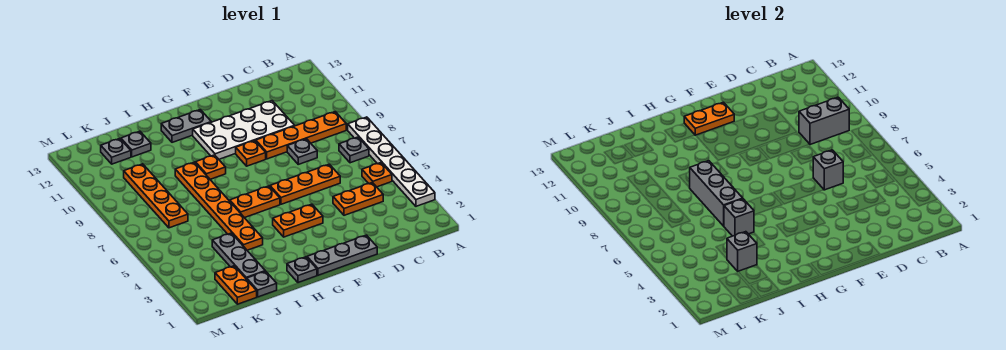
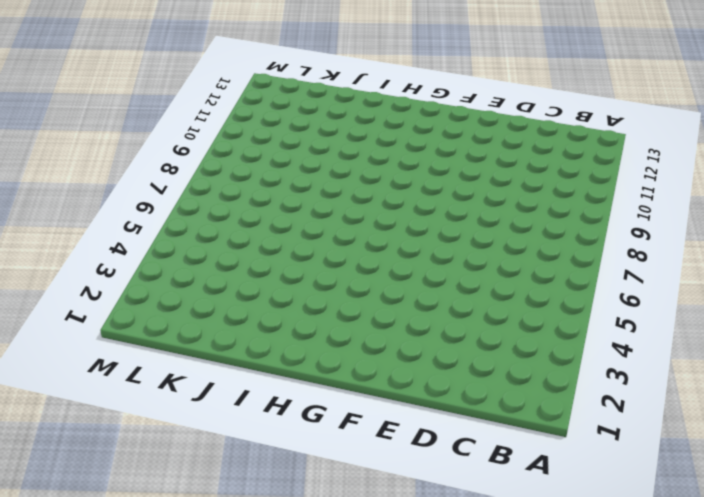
none -> white 1x6 plate [348,117,435,206]
none -> orange 1x1 plate [362,163,392,187]
none -> grey 1x1 plate [339,137,369,163]

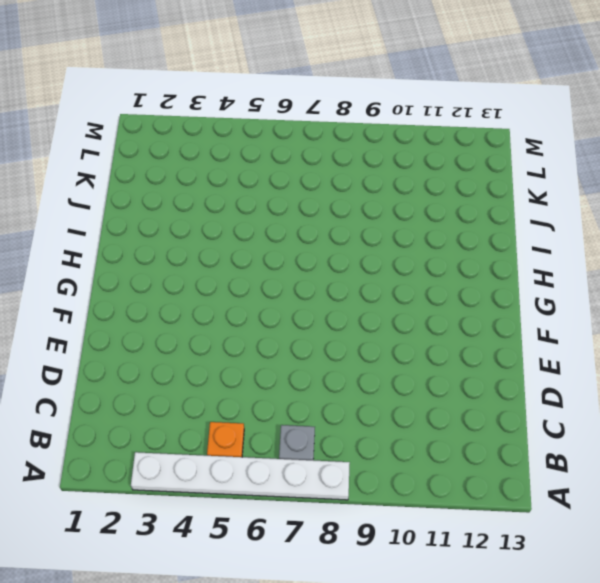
none -> orange 1x4 plate [256,112,346,159]
none -> orange 1x2 plate [333,182,383,215]
none -> orange 1x3 plate [270,164,340,204]

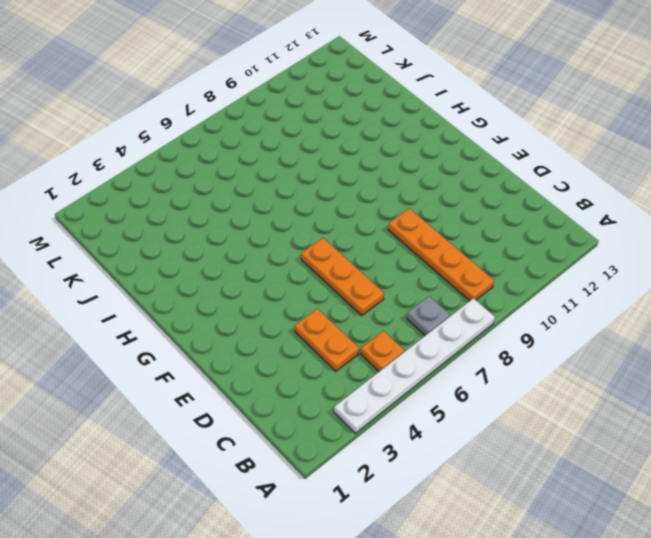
none -> grey 1x1 plate [287,139,317,164]
none -> white 2x4 plate [193,101,295,159]
none -> grey 1x3 plate [307,235,377,275]

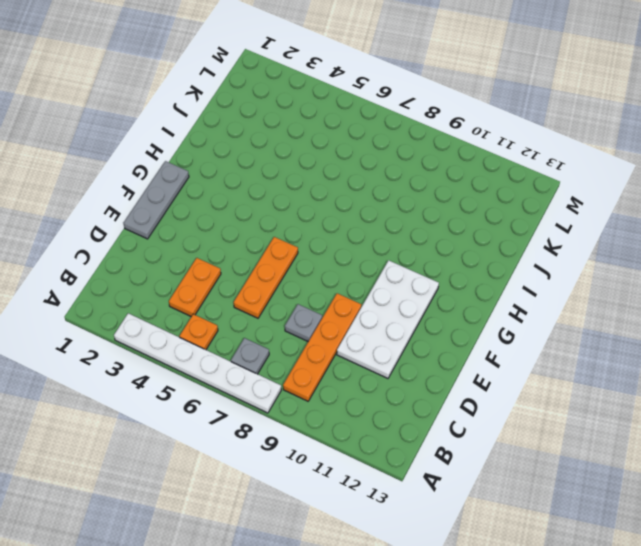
none -> orange 1x2 plate [273,204,323,237]
none -> orange 1x1 plate [236,141,266,166]
none -> orange 1x2 plate [230,186,280,218]

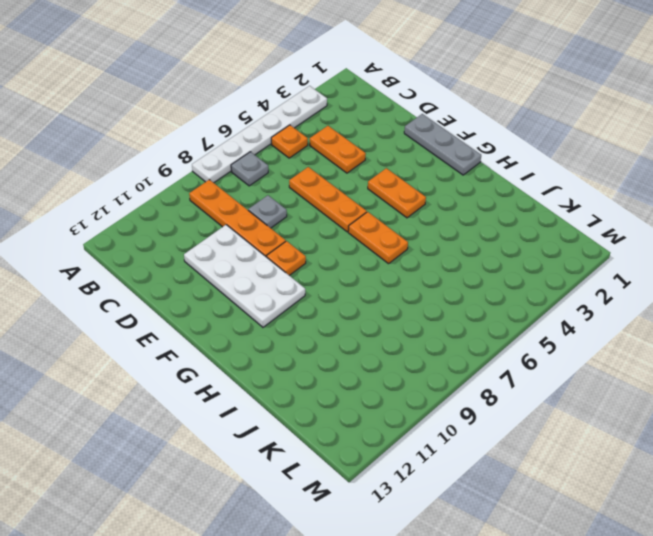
none -> grey 1x2 plate [161,110,211,142]
none -> grey 1x1 plate [287,257,317,282]
none -> orange 1x1 plate [195,155,226,179]

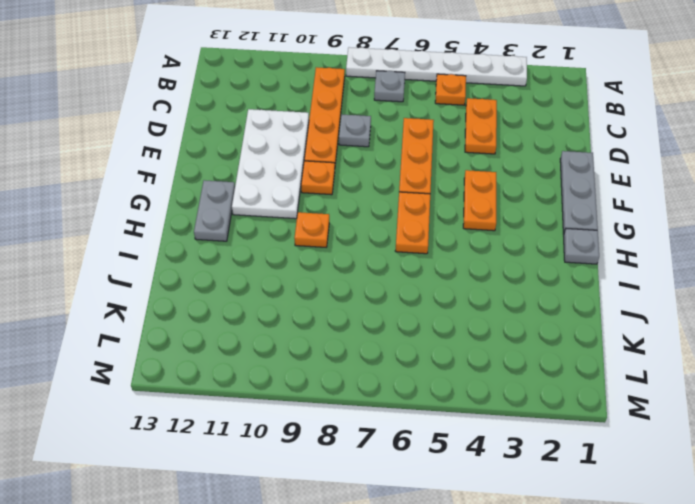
none -> orange 1x6 plate [175,162,263,250]
none -> grey 1x1 plate [247,271,277,297]
none -> grey 1x3 plate [212,233,265,279]

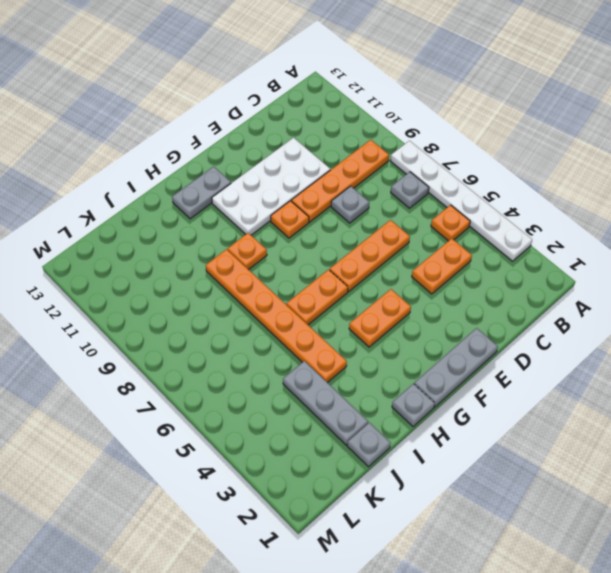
none -> grey 1x1 plate [121,131,151,157]
none -> orange 1x2 plate [215,266,257,304]
none -> orange 1x4 plate [124,164,188,228]

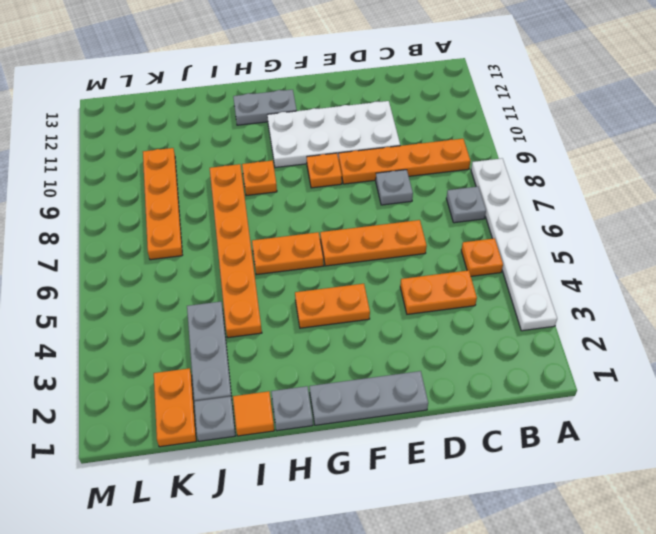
orange 1x1 tile [233,391,274,436] -> none
none -> grey 1x1 plate [121,131,151,157]
none -> grey 1x1 plate [101,139,131,164]
none -> grey 1x2 brick [799,97,849,145]

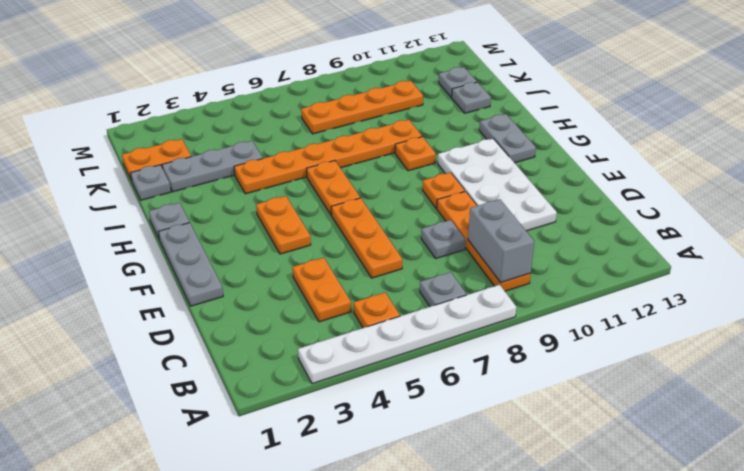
none -> grey 1x1 brick [813,150,843,190]
none -> orange 1x2 plate [684,102,734,135]
none -> grey 1x1 brick [724,199,754,236]

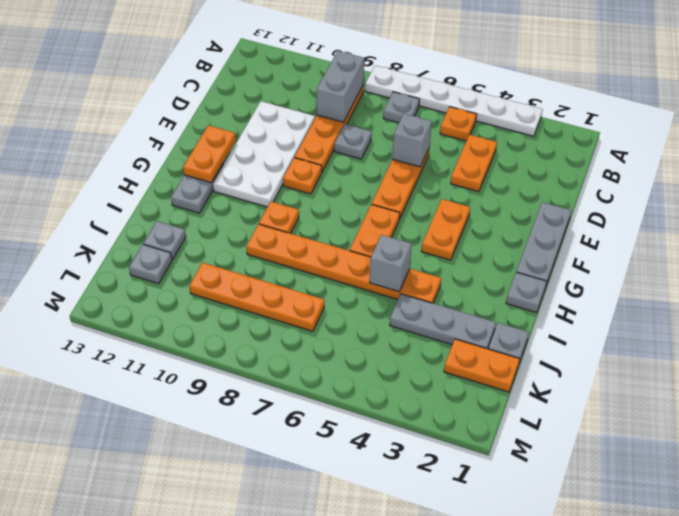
none -> grey 1x3 brick [690,161,743,226]
none -> grey 1x1 brick [727,232,757,271]

